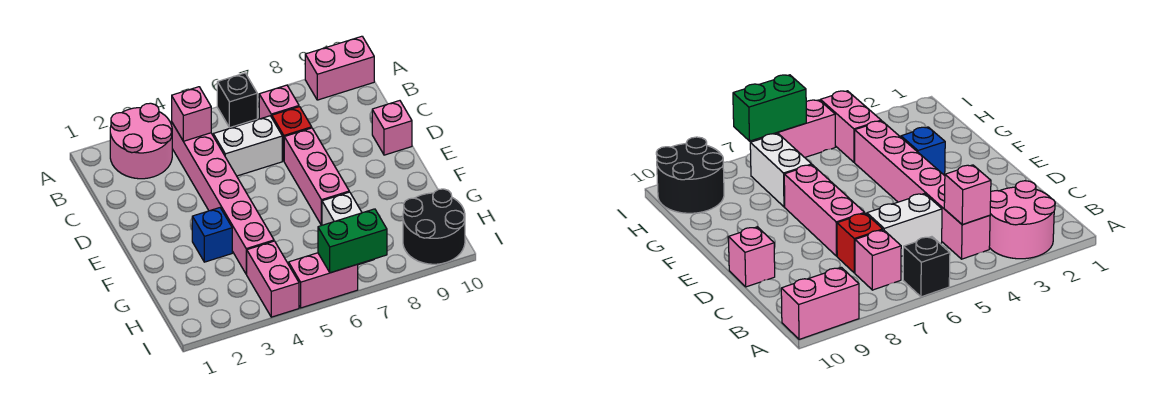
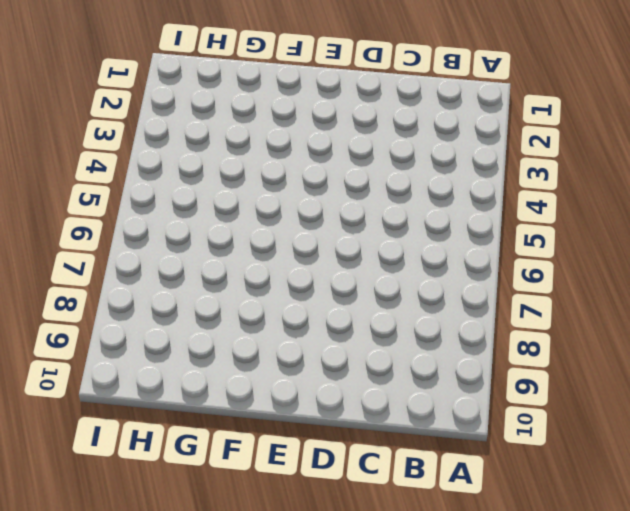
none -> pink 2x2 round brick [110,103,172,179]
none -> black 1x1 brick [217,73,257,128]
none -> pink 1x2 brick [305,36,374,100]

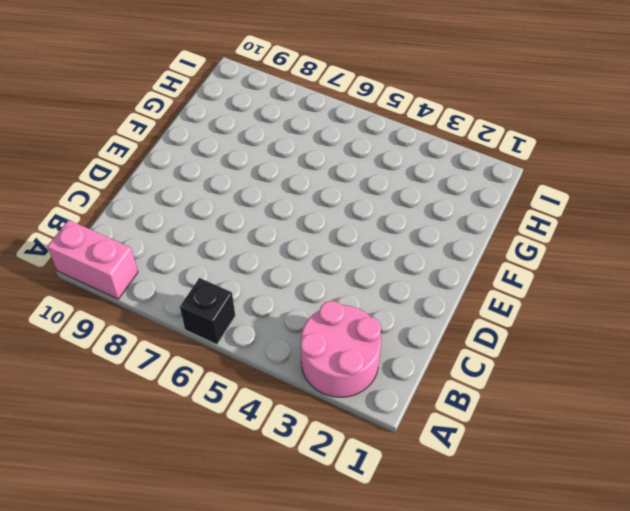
none -> pink 1x6 brick [172,123,274,274]
none -> pink 1x1 brick [259,85,299,119]
none -> white 1x2 brick [213,116,282,176]

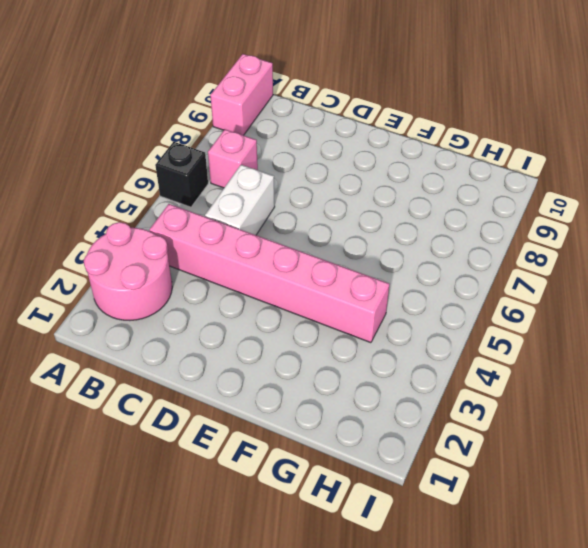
none -> red 1x1 brick [272,107,312,161]
none -> pink 1x3 brick [284,128,349,225]
none -> pink 1x1 brick [372,101,412,155]

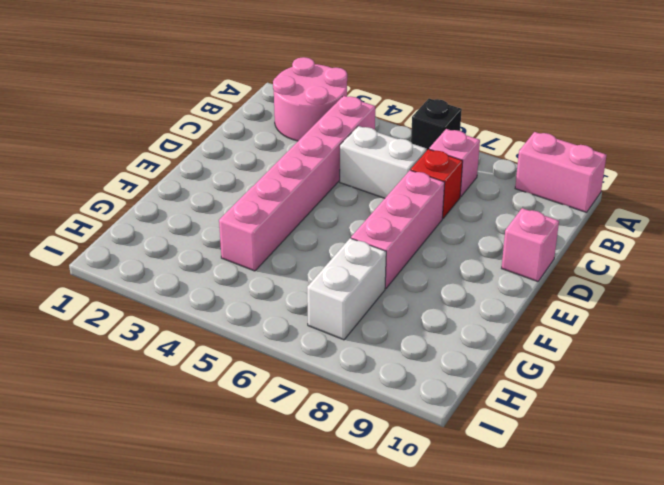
none -> blue 1x1 brick [192,208,232,262]
none -> pink 1x2 brick [247,241,299,317]
none -> black 2x2 round brick [403,189,465,264]

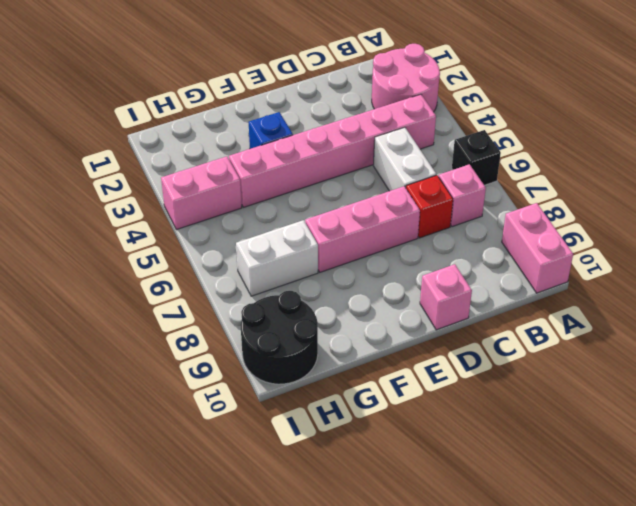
none -> pink 1x2 brick [289,253,358,308]
none -> pink 1x1 brick [172,87,211,141]
none -> green 1x2 brick [318,209,387,273]

